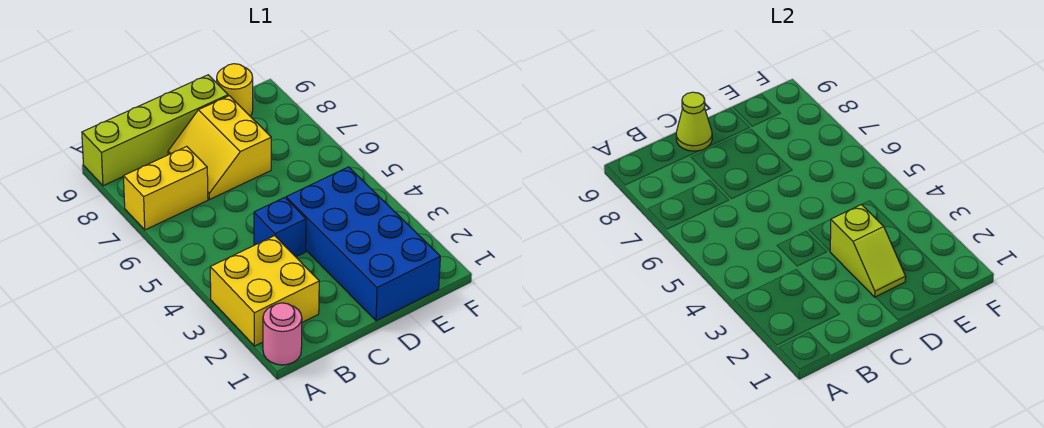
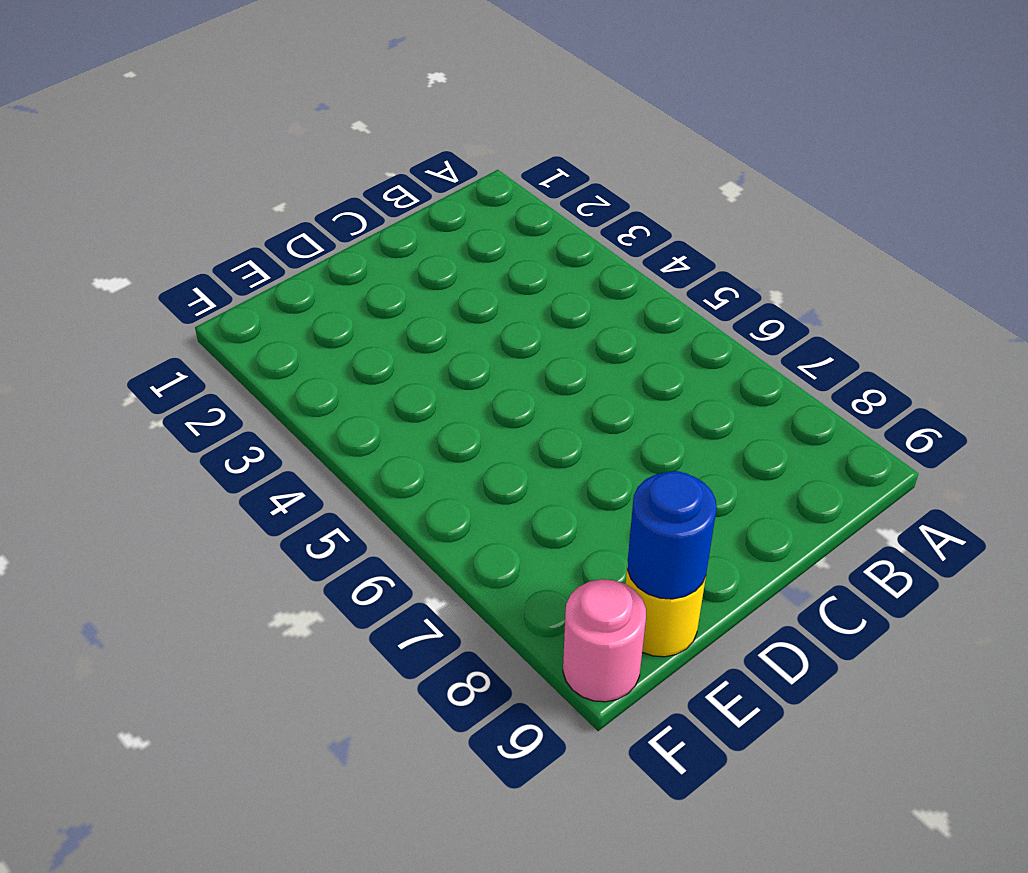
blue 1x1 round brick [627,471,716,599] -> none
pink 1x1 round brick [563,579,646,702] -> pink 1x1 round brick moved to [263,303,302,365]
none -> yellow 2x2 brick [210,236,319,346]
none -> yellow 1x2 brick [123,146,208,230]

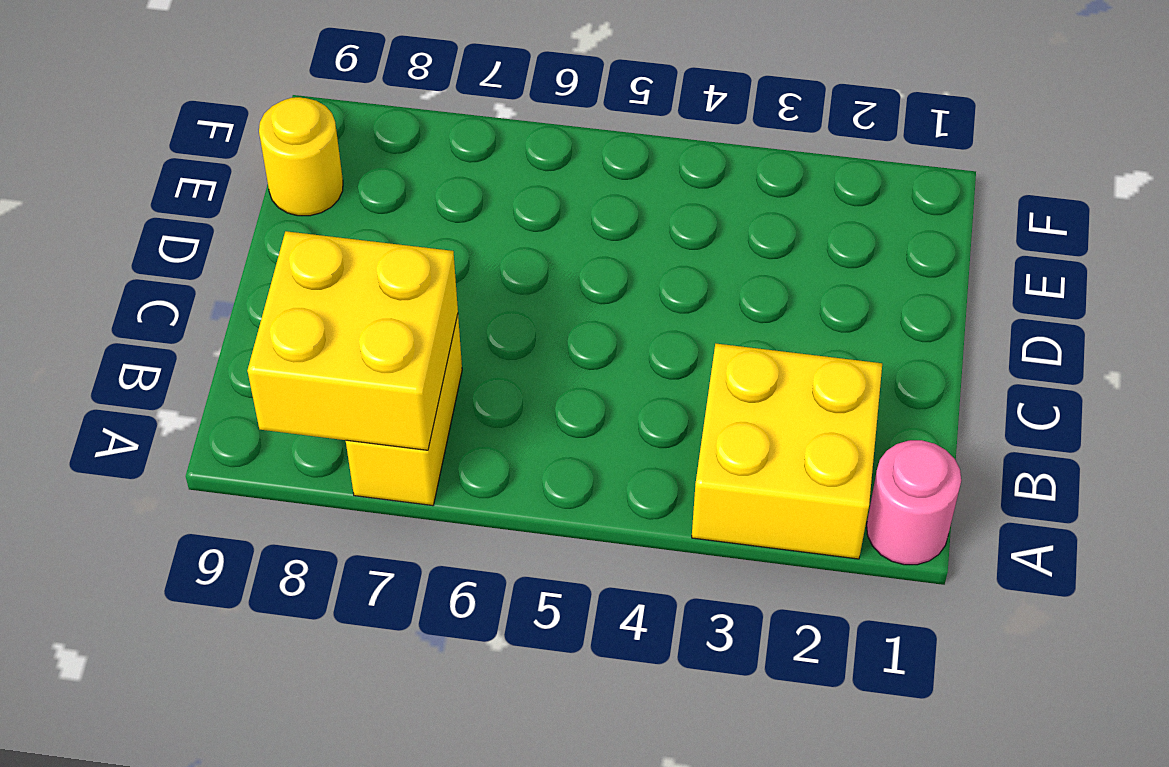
yellow 2x2 brick [247,231,458,450] -> none
none -> lime 1x4 brick [82,75,228,186]
none -> blue 1x1 brick [254,197,306,257]

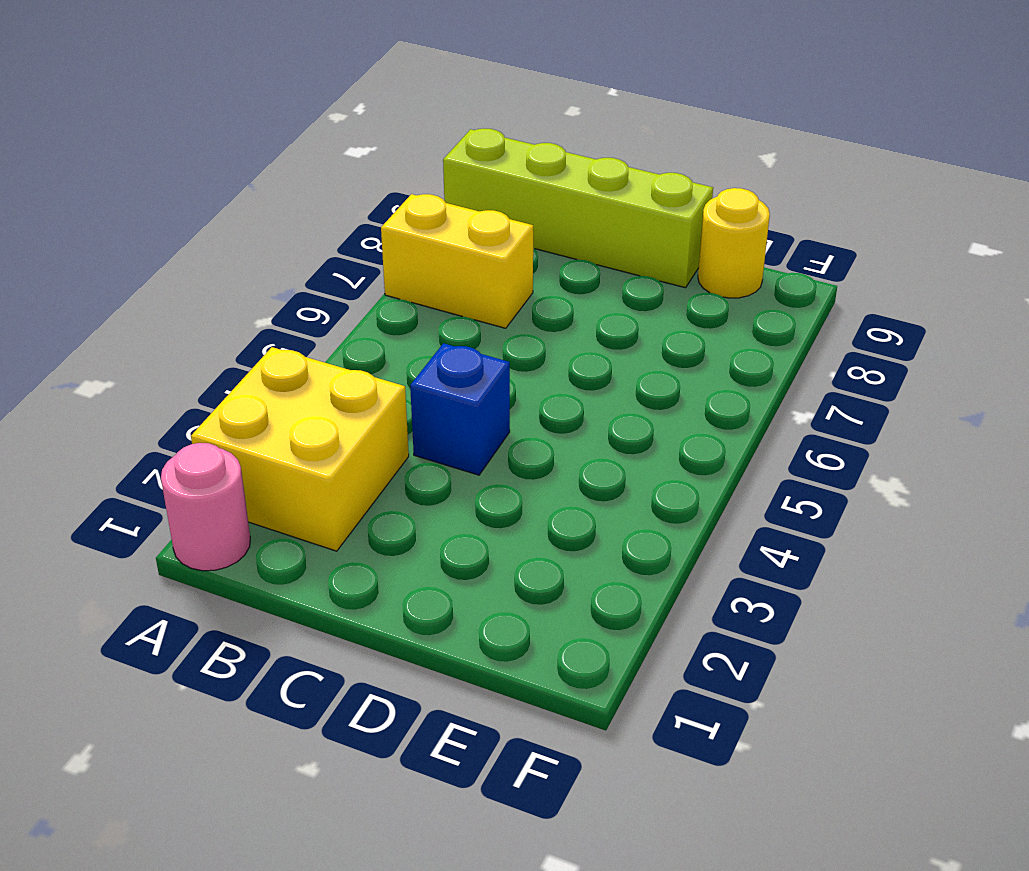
none -> yellow 2x2 slope [168,96,271,199]
none -> blue 2x4 brick [286,167,440,321]

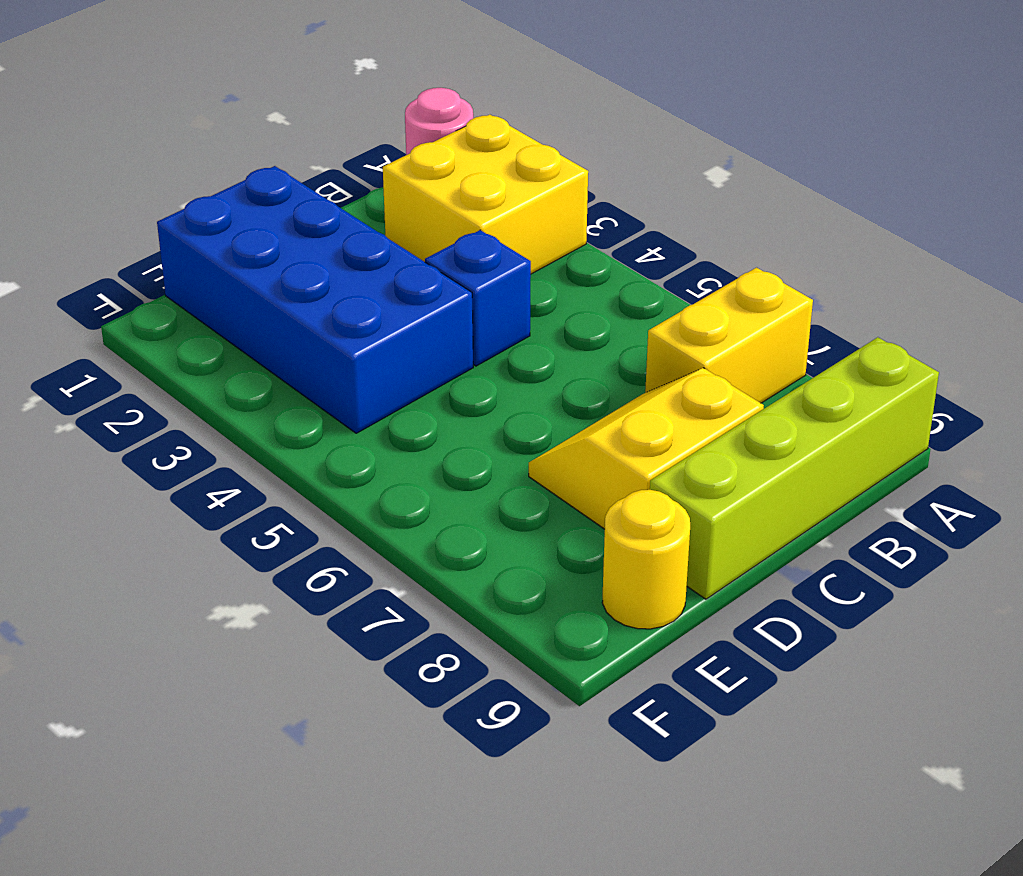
yellow 2x2 slope [529,368,764,529] -> yellow 2x2 slope turned to [168,96,271,199]
none -> lime 1x1 cone [676,92,712,151]
none -> lime 1x2 slope [830,204,906,297]

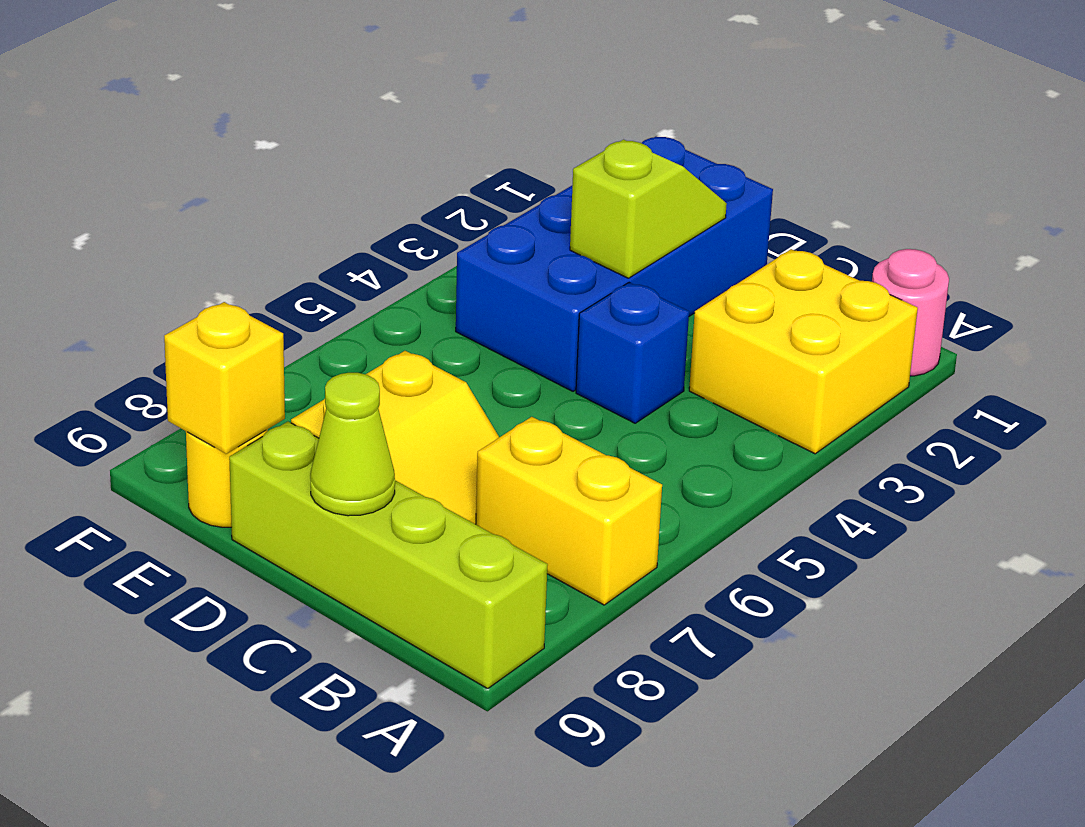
yellow 1x1 brick [164,302,285,454] -> none

